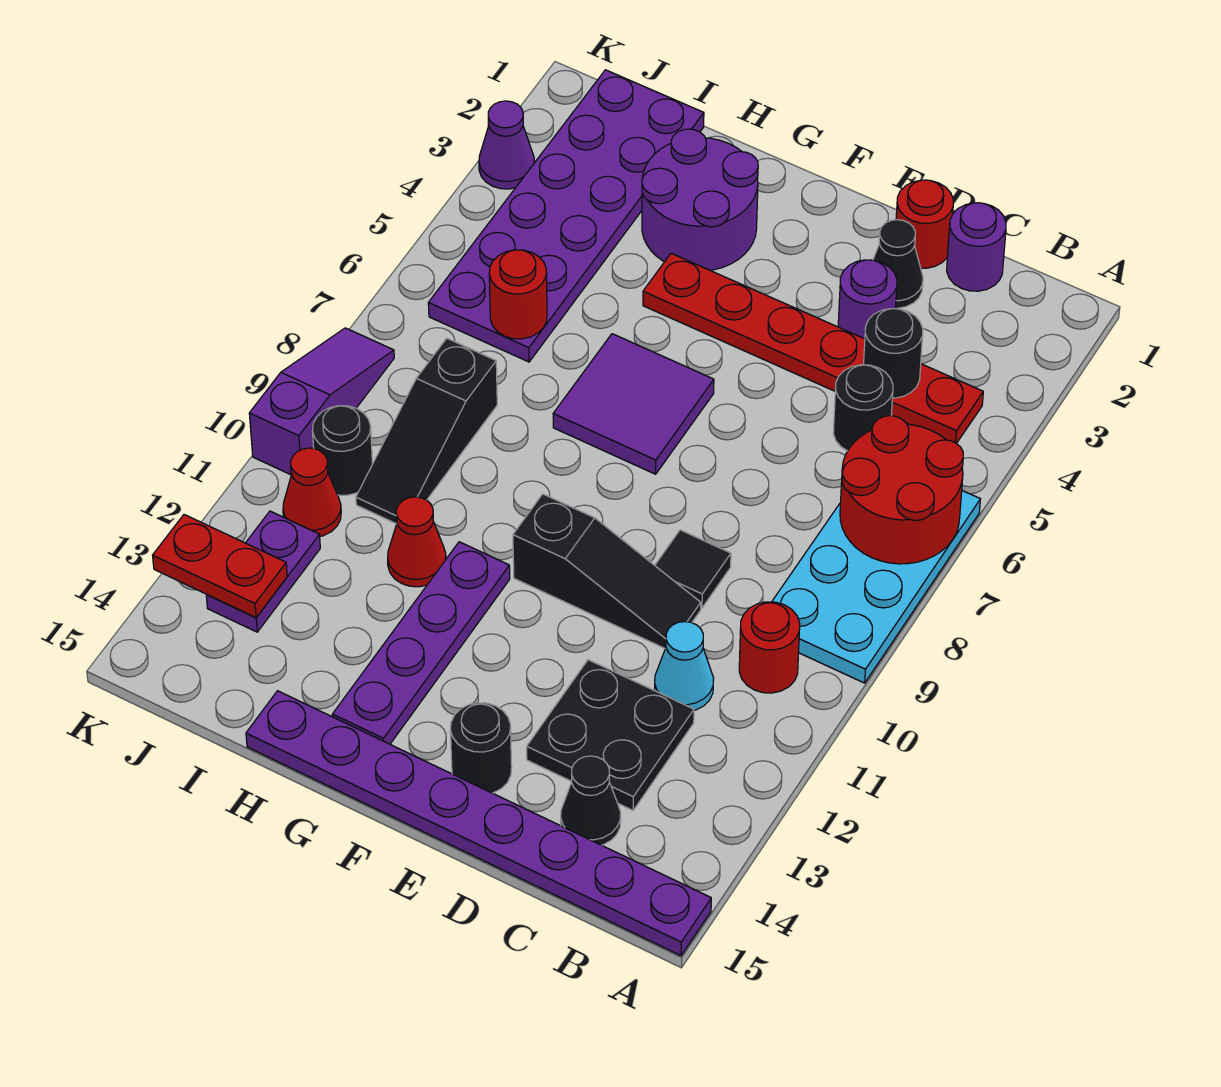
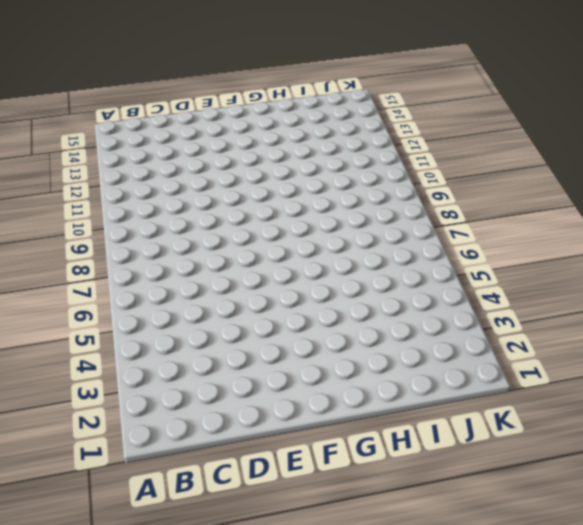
none -> cyan 2x4 plate [772,491,981,683]
none -> purple 1x8 plate [246,691,711,956]
none -> red 1x6 plate [643,253,983,443]
none -> red 1x1 round brick [739,602,800,693]

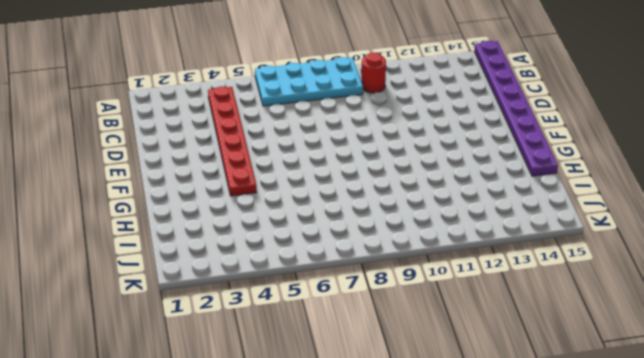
none -> purple 1x1 round brick [947,203,1006,291]
none -> black 1x1 round brick [833,365,893,451]
none -> cyan 1x1 cone [655,622,714,710]
none -> black 2x2 plate [527,660,694,810]

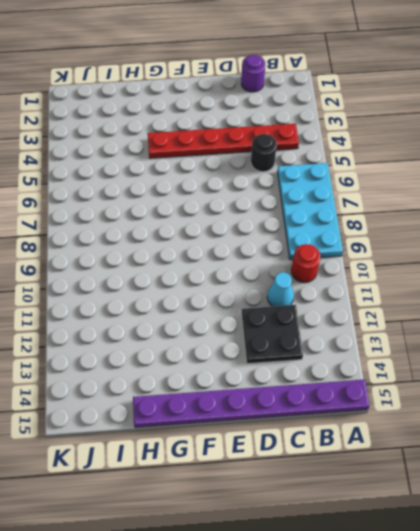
none -> black 1x1 cone [561,756,621,845]
none -> red 1x1 round brick [896,180,953,268]
none -> black 1x1 cone [873,220,923,308]
none -> purple 1x1 round brick [838,260,897,339]

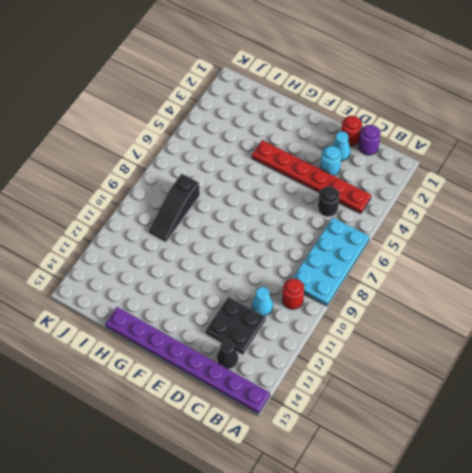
cyan 1x1 cone [332,131,350,161] -> black 1x1 cone [873,220,923,308]
cyan 1x1 round brick [320,146,342,176] -> purple 1x1 round brick [838,260,897,339]
none -> black 1x1 tile [655,530,731,608]
none -> black 1x3 slope [513,494,701,648]
none -> black 1x1 round brick [450,703,512,793]
none -> purple 2x2 tile [553,334,714,474]

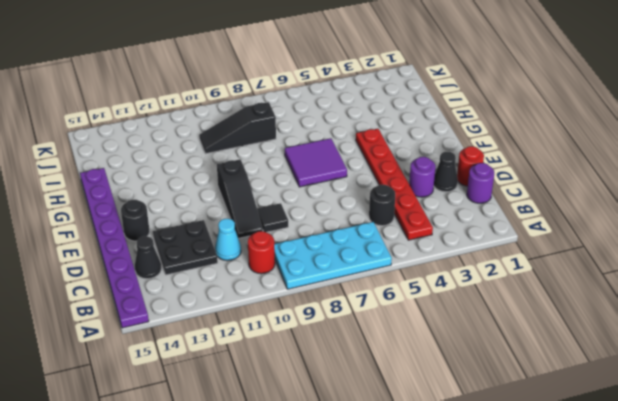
none -> purple 2x2 round brick [642,129,758,270]
none -> purple 1x4 plate [332,542,510,744]
none -> red 1x1 cone [388,497,446,587]
none -> purple 2x6 plate [428,70,704,362]

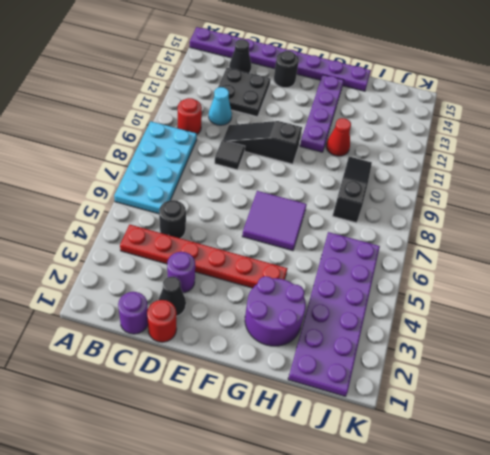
none -> black 1x1 round brick [313,406,373,495]
none -> red 1x1 cone [283,448,341,536]
none -> purple 1x2 plate [206,511,320,632]
none -> purple 1x1 cone [479,101,534,189]

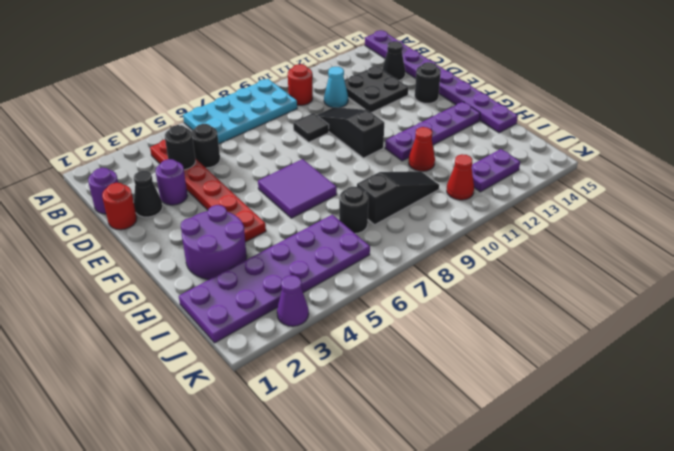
black 1x1 round brick [339,187,368,233] -> black 1x1 round brick moved to [313,406,373,495]
none -> purple 1x3 slope [249,328,394,475]
none -> red 2x2 round brick [840,416,963,564]
none -> red 1x1 round brick [489,250,547,339]
none -> red 1x2 plate [153,515,287,617]

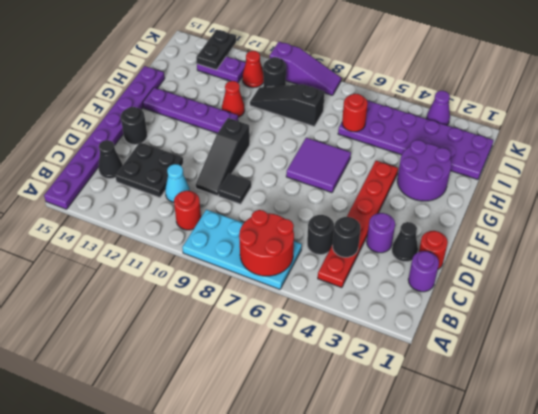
black 1x2 plate [196,30,236,70] -> red 1x2 plate [153,515,287,617]

